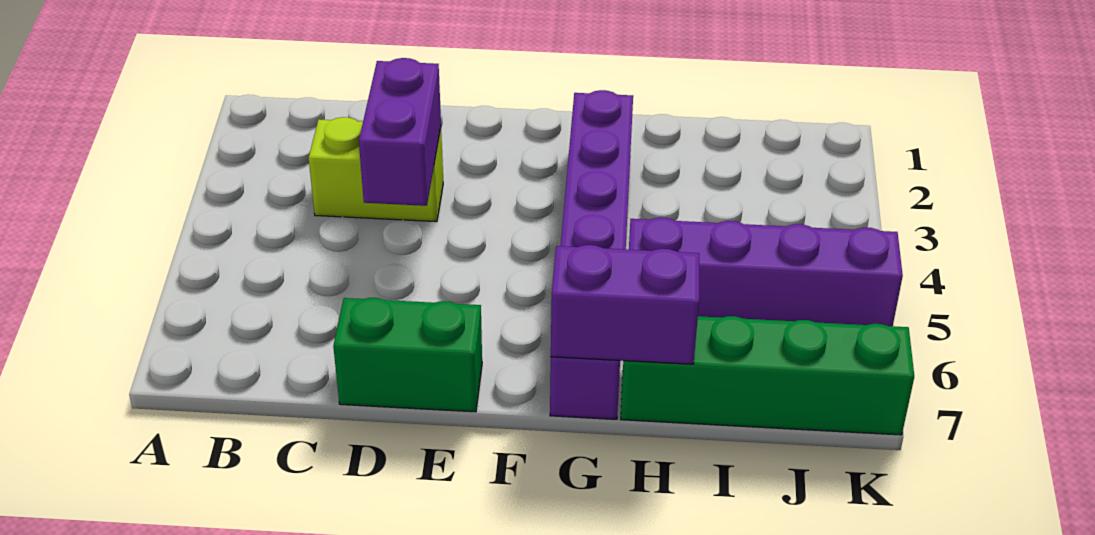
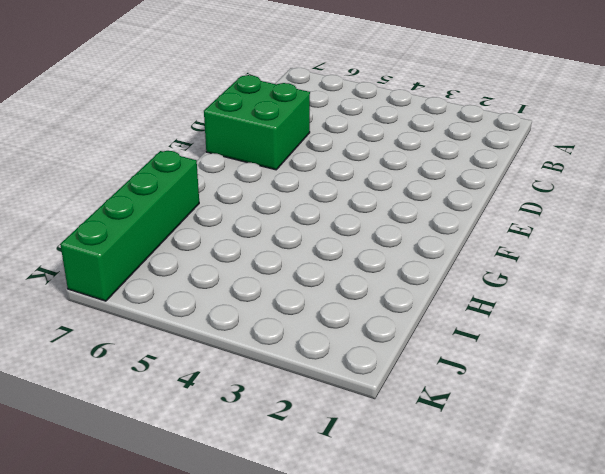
green 2x2 brick [204,75,310,170] -> green 1x2 brick [333,298,482,412]
none -> lime 1x2 brick [309,117,443,222]
none -> purple 1x6 brick [550,90,633,419]

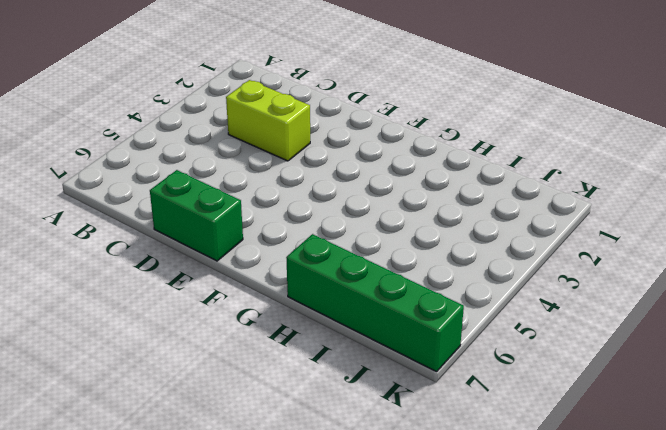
none -> purple 1x6 brick [550,90,633,419]
none -> purple 1x4 brick [629,217,903,326]

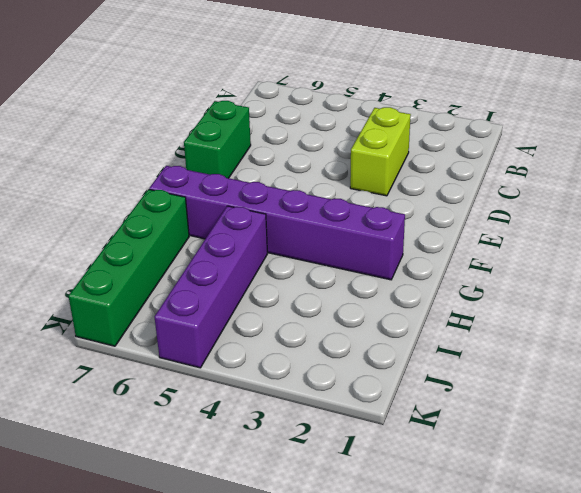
none -> purple 1x2 brick [359,58,441,206]
none -> purple 1x2 brick [551,245,699,364]

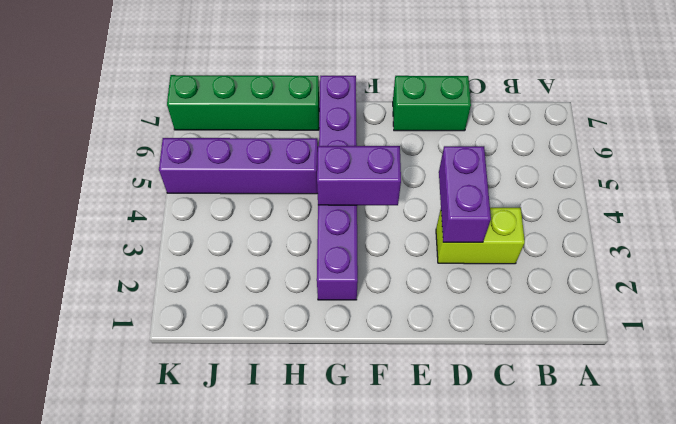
purple 1x2 brick [317,146,401,205] -> purple 1x2 brick moved to [551,245,699,364]

